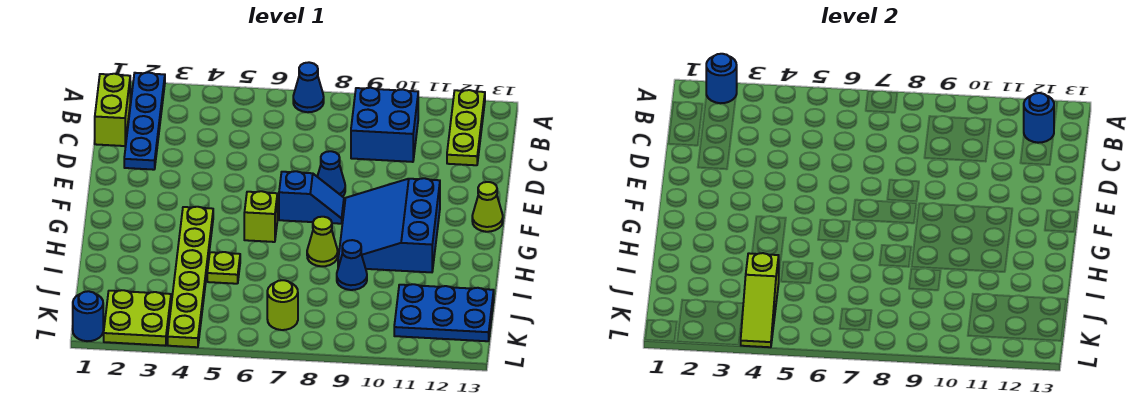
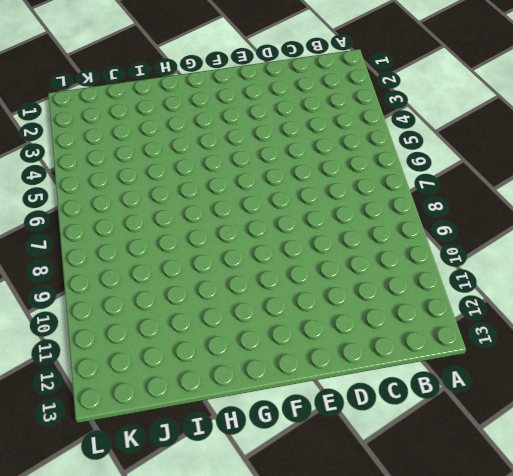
none -> blue 1x4 plate [124,73,165,170]
none -> blue 1x1 cone [293,62,324,112]
none -> lime 1x3 plate [447,90,485,165]

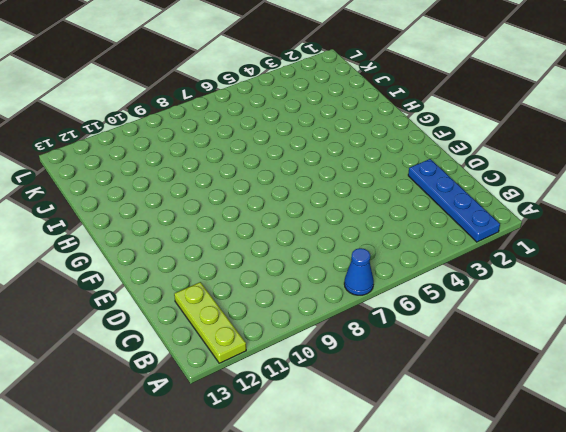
none -> lime 1x2 brick [95,74,130,146]
none -> blue 2x2 brick [351,88,418,162]
none -> blue 1x1 cone [317,151,345,197]

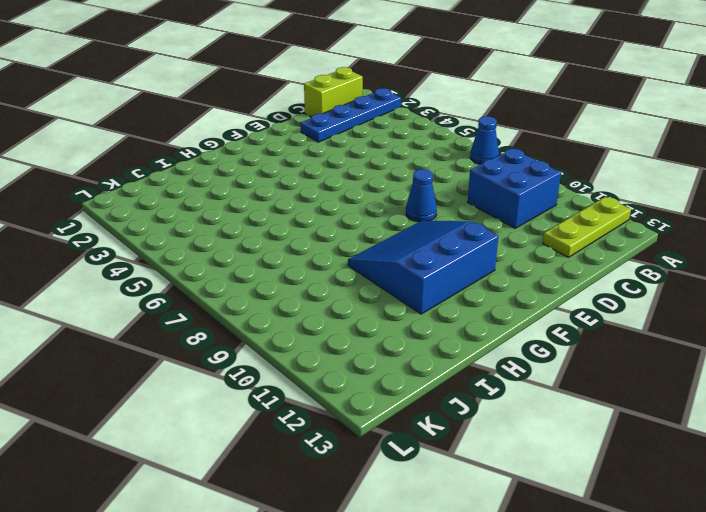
none -> blue 1x2 slope [279,171,344,224]
none -> lime 1x1 cone [472,182,503,232]
none -> lime 1x6 plate [168,207,213,347]

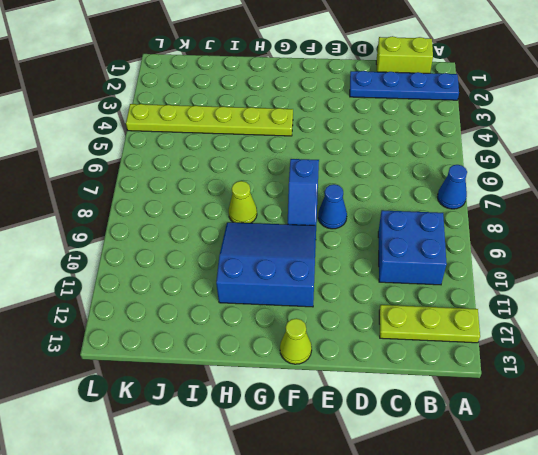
none -> lime 1x1 brick [244,191,277,242]
none -> lime 1x1 plate [207,252,240,284]
none -> blue 1x1 cone [337,240,367,290]

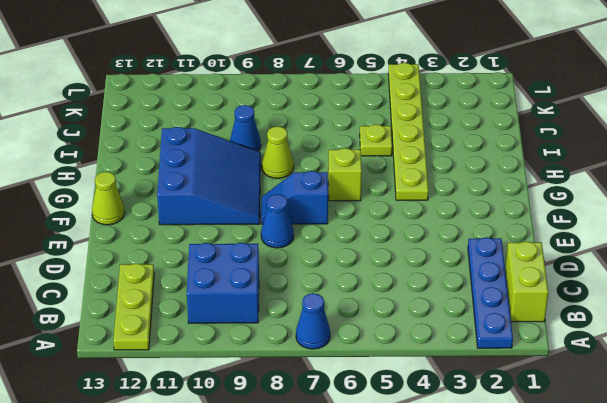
none -> blue 2x3 plate [394,284,494,341]
none -> lime 2x2 plate [104,290,171,346]
none -> lime 1x1 round brick [267,280,298,330]

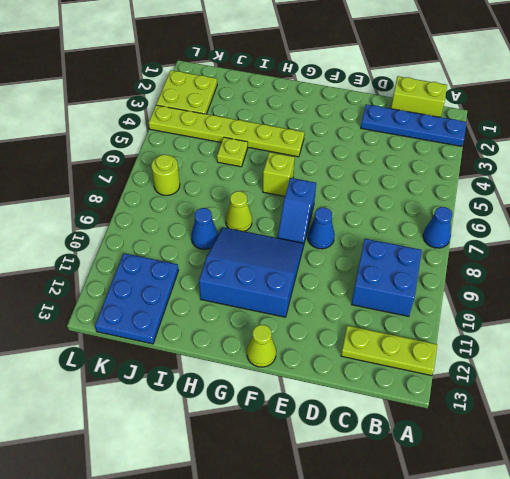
none -> blue 1x1 round brick [73,291,103,341]
none -> blue 1x1 round brick [706,54,737,103]
none -> blue 1x1 round brick [1024,93,1054,143]

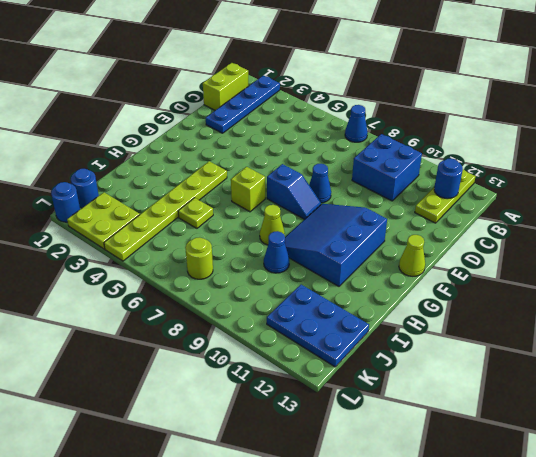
blue 1x1 round brick [71,169,99,208] -> blue 1x1 round brick moved to [706,54,737,103]
none -> lime 1x3 slope [741,253,779,347]

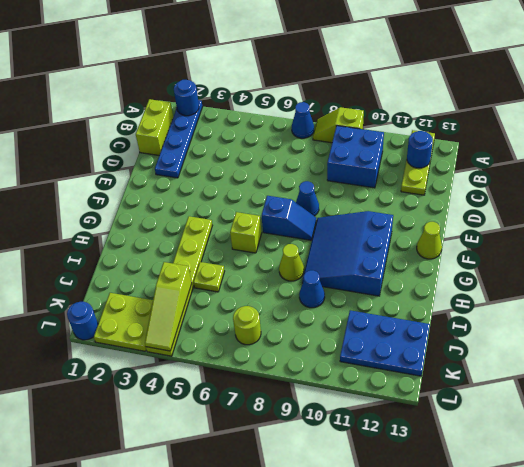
lime 1x2 slope [313,107,364,143] -> none

